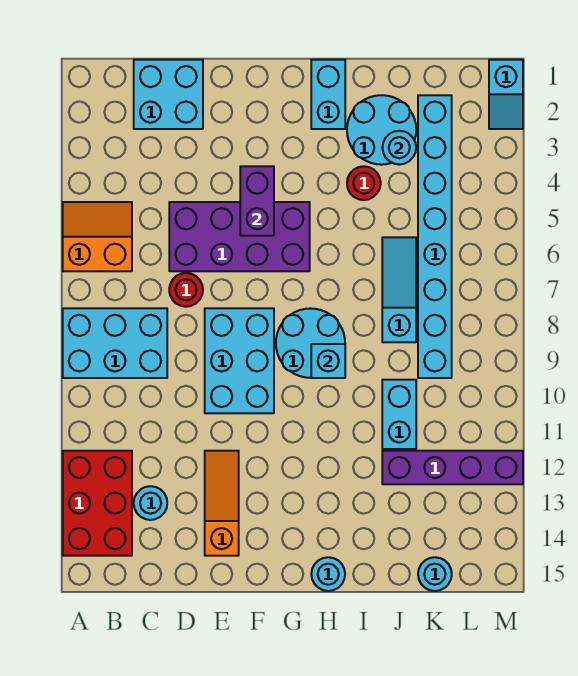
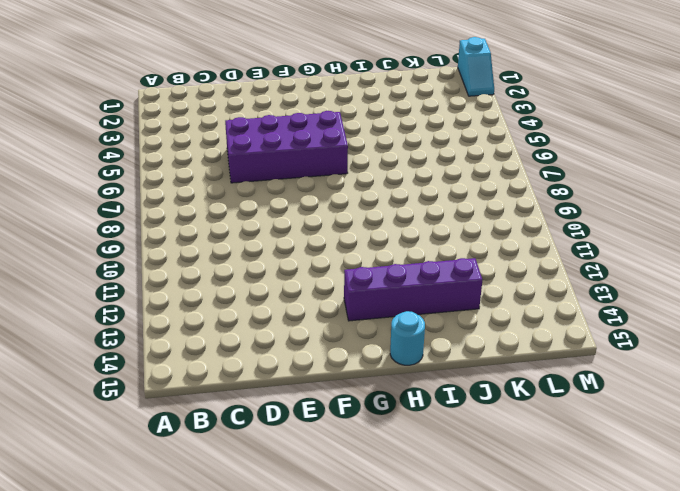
purple 1x4 brick [344,258,482,321] -> purple 1x4 brick moved to [382,451,523,484]
none -> orange 2x2 slope [63,202,132,271]
none -> cyan 2x3 brick [63,308,167,378]
none -> red 2x3 brick [63,451,132,556]

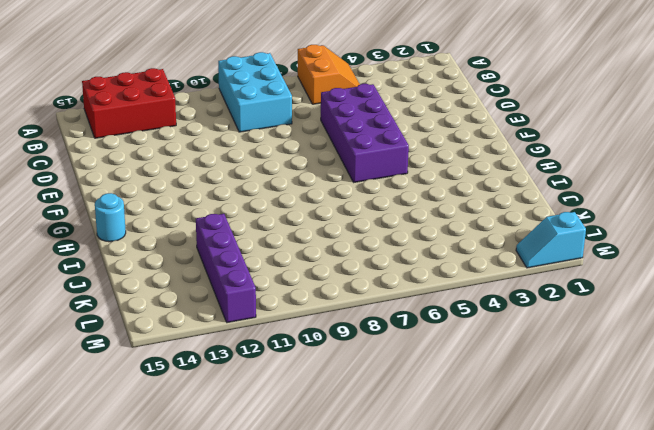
none -> cyan 2x2 brick [134,60,203,129]
none -> cyan 1x1 round brick [134,486,167,520]
none -> red 1x1 round brick [169,273,203,307]

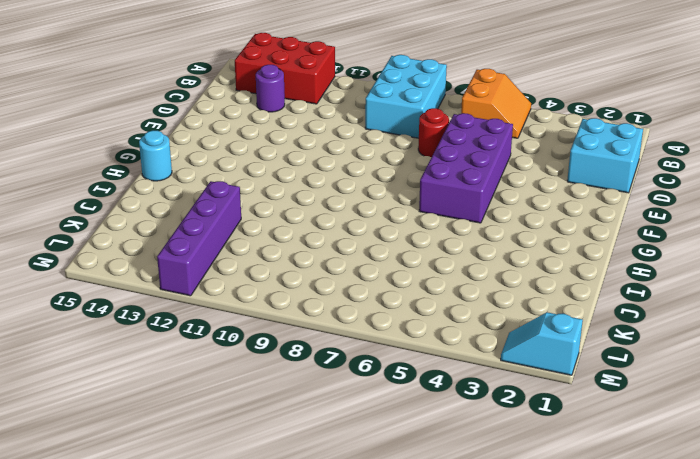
purple 1x1 round brick [256,65,285,112] -> cyan 1x1 round brick [134,486,167,520]
none -> cyan 2x3 brick [205,308,274,413]
none -> orange 1x3 slope [205,451,239,556]
none -> cyan 2x2 round brick [276,308,345,378]

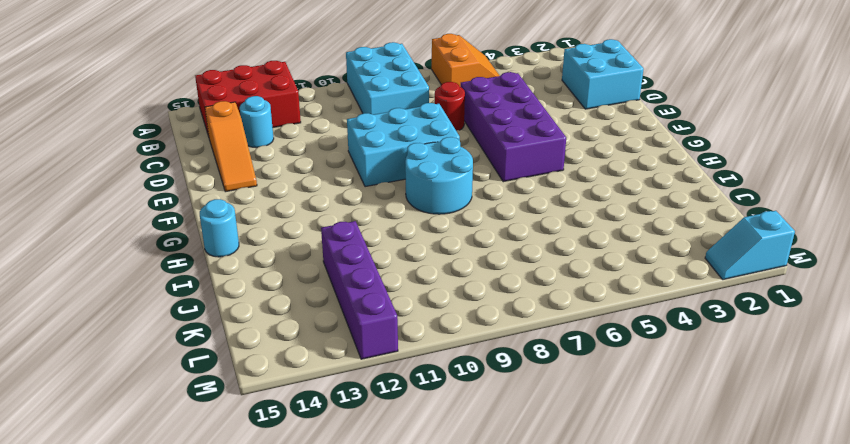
orange 1x3 slope [205,101,257,192] -> orange 1x3 slope turned to [205,451,239,556]
none -> cyan 1x2 brick [311,60,345,129]
none -> cyan 2x2 round brick [347,95,416,165]
none -> red 1x1 round brick [347,166,381,200]

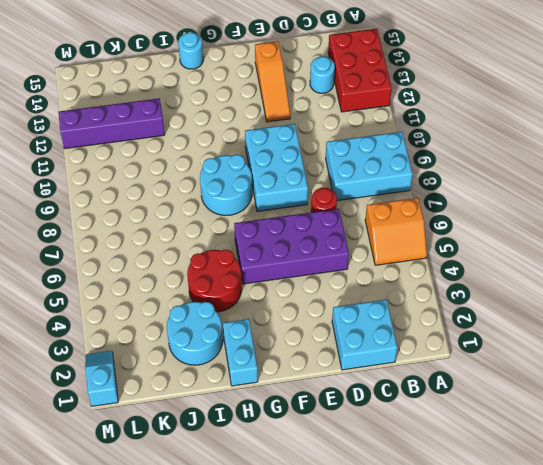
red 2x2 round brick [187,250,242,312] -> red 1x1 round brick [347,166,381,200]
none -> cyan 1x3 slope [382,237,416,342]
none -> cyan 1x2 brick [382,380,416,449]
none -> cyan 1x8 brick [418,95,452,378]

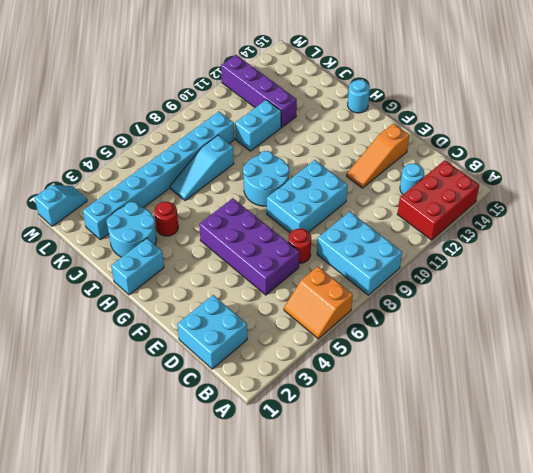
none -> cyan 1x1 round brick [418,557,452,591]
none -> purple 1x2 brick [240,166,274,236]
none -> cyan 1x1 brick [311,344,345,378]

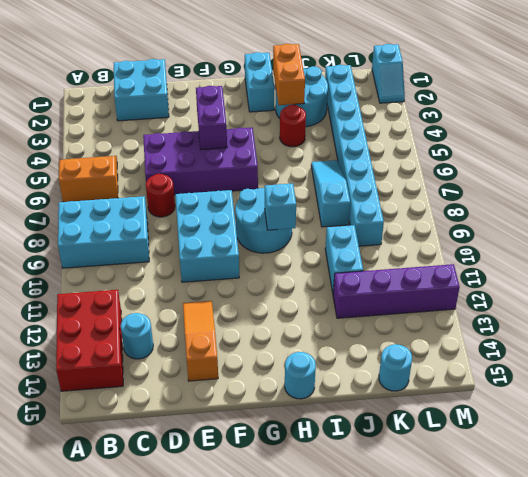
orange 1x2 brick [273,44,305,105] -> none
none -> cyan 1x1 round brick [382,131,416,165]

